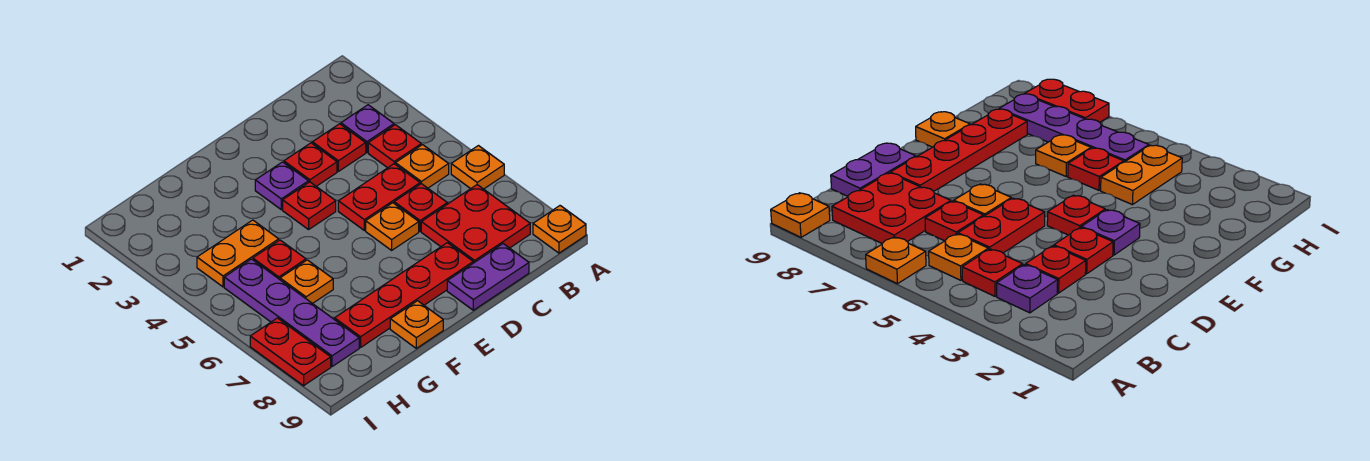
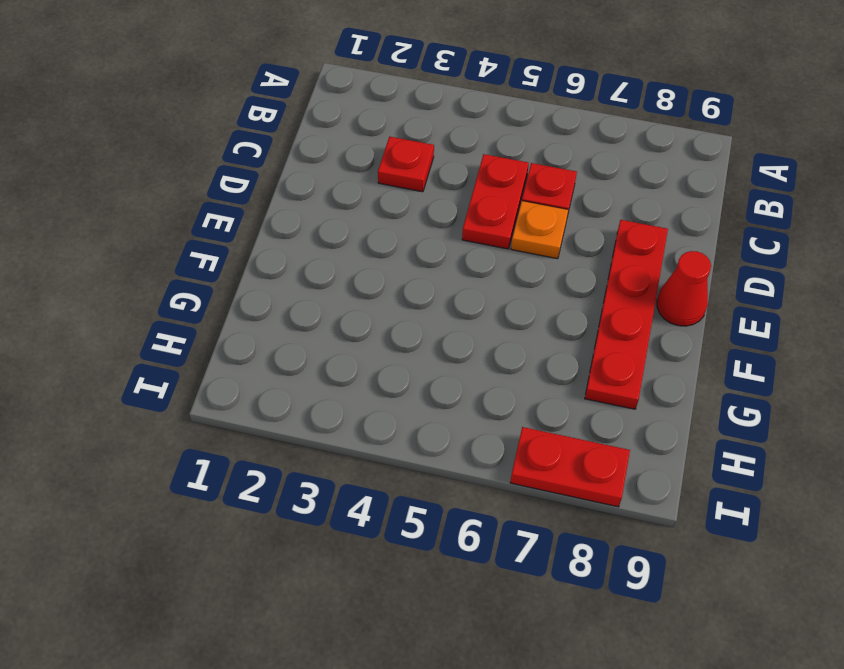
red 1x1 cone [657,251,711,326] -> none
none -> orange 1x1 plate [451,146,504,189]
none -> orange 1x1 plate [533,206,586,253]
none -> purple 1x1 plate [341,105,394,152]

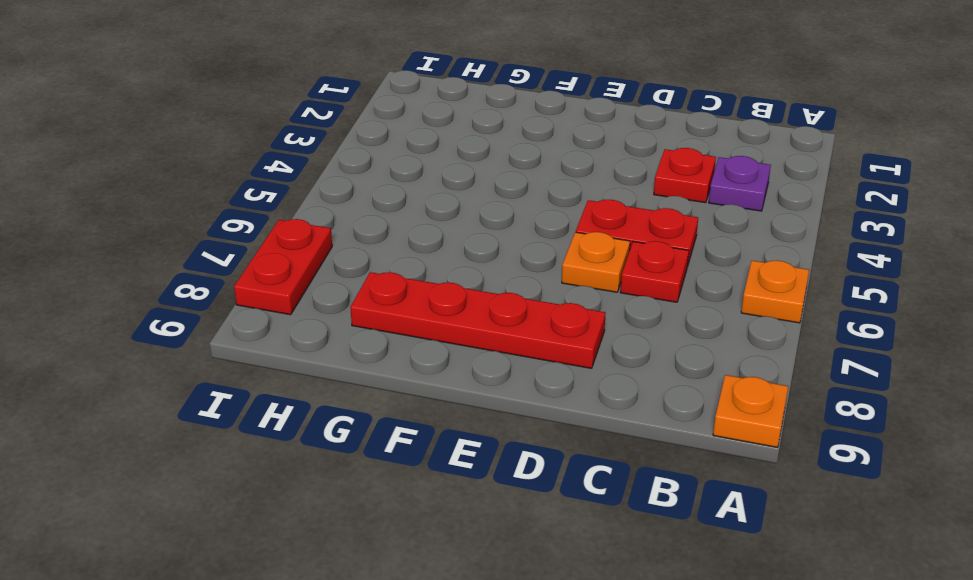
none -> red 1x1 plate [368,125,421,168]
none -> orange 1x1 plate [395,145,449,188]
none -> red 2x2 plate [421,185,530,263]

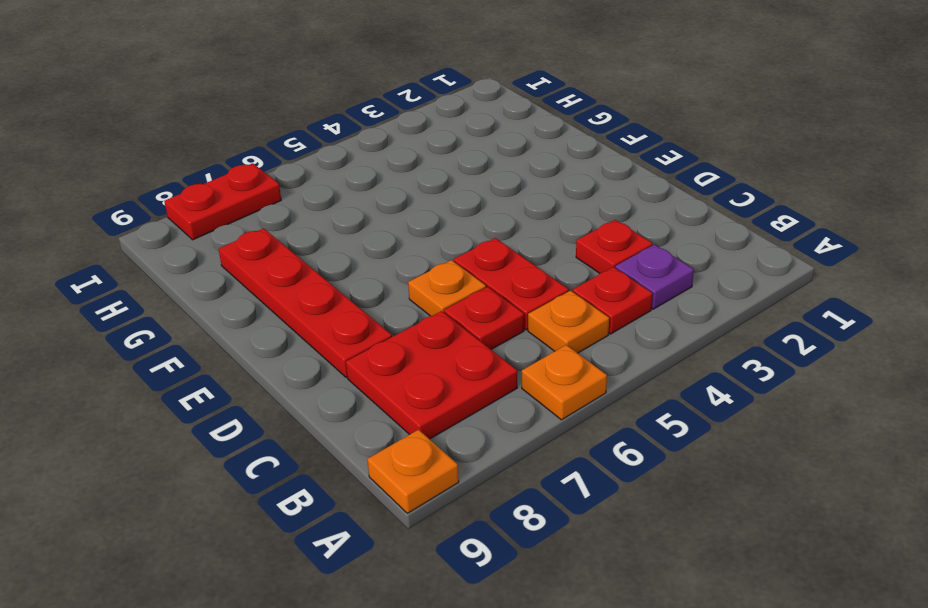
none -> purple 1x2 plate [447,244,529,310]
none -> red 1x1 plate [284,143,337,186]
none -> purple 1x1 plate [255,162,309,210]

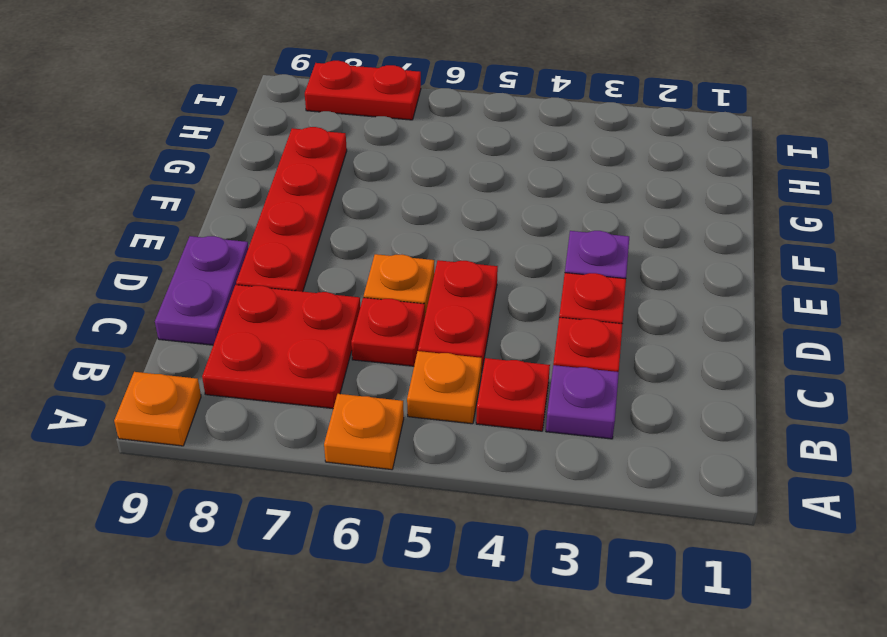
none -> red 1x1 plate [283,182,336,230]
none -> orange 1x1 plate [390,301,443,348]
none -> orange 1x2 plate [197,220,279,287]

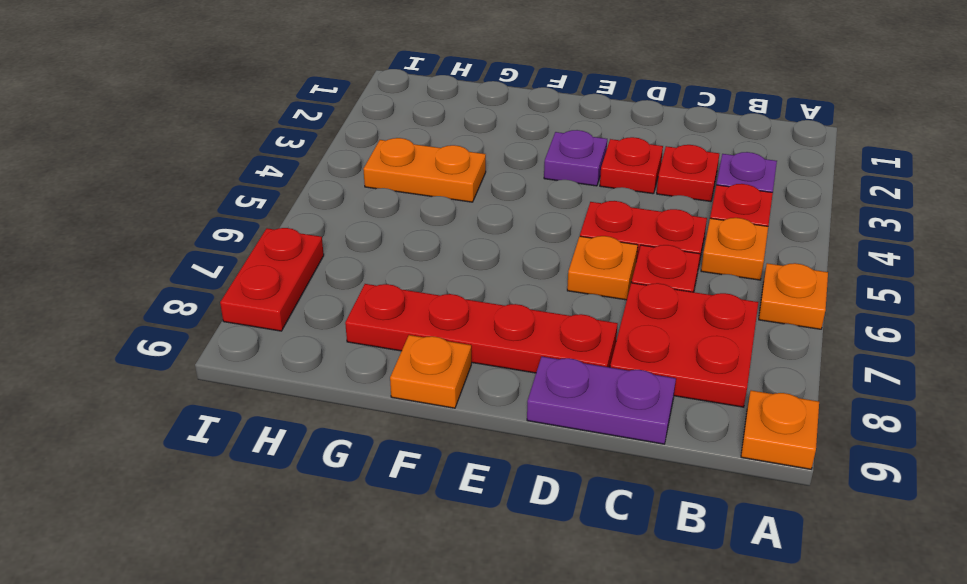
none -> red 1x1 plate [283,182,336,230]
none -> red 1x1 plate [253,240,306,279]
none -> orange 1x1 plate [280,260,333,304]

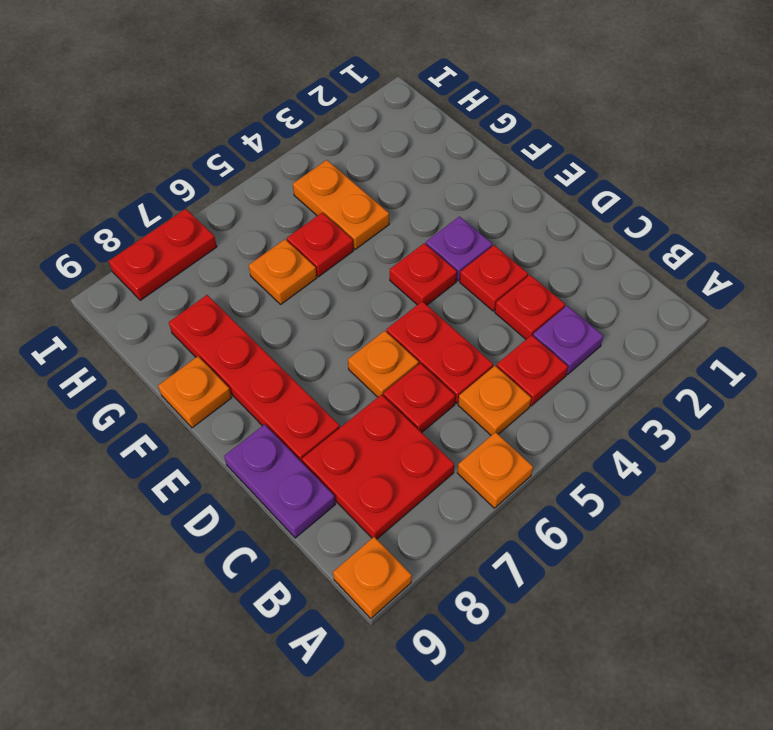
none -> purple 1x4 plate [224,259,359,367]

